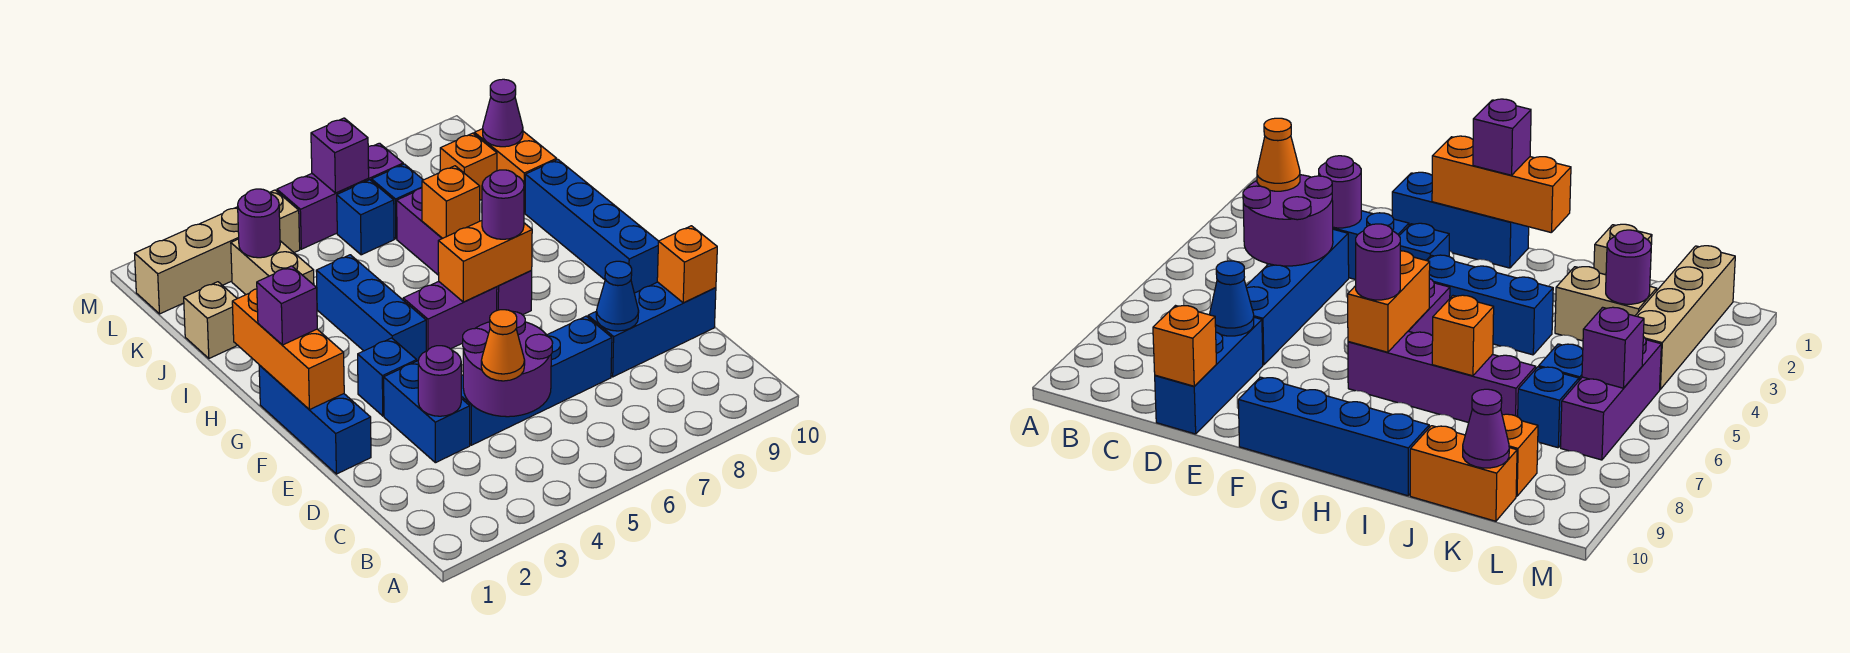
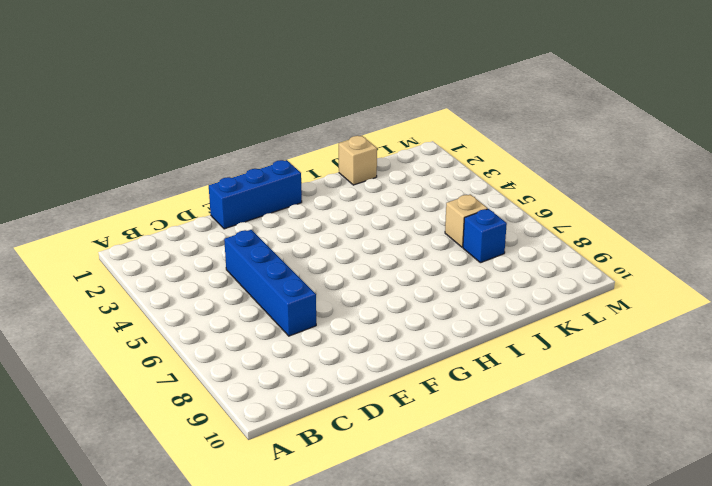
tan 1x1 brick [445,194,488,247] -> blue 1x1 brick [337,180,394,255]
none -> blue 1x2 brick [384,361,470,463]
none -> blue 1x3 brick [588,282,716,377]
none -> blue 1x1 brick [358,338,417,416]
none -> blue 1x4 brick [525,159,659,293]

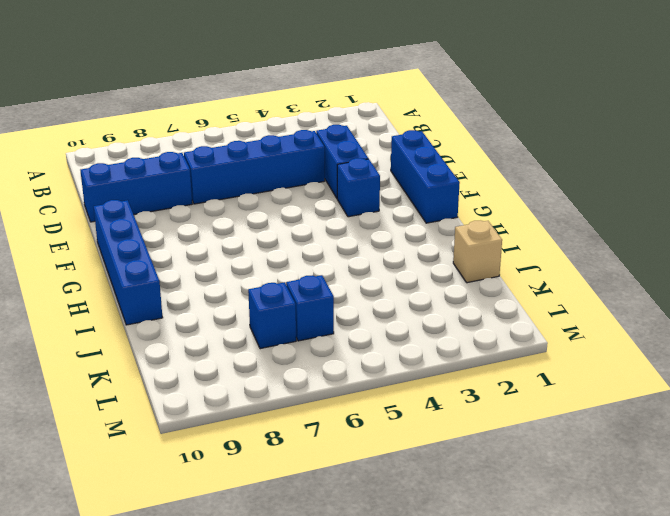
none -> blue 1x3 brick [316,255,426,361]
none -> purple 1x2 brick [403,282,497,351]
none -> purple 1x4 brick [397,188,532,315]
none -> tan 1x2 brick [231,239,314,294]

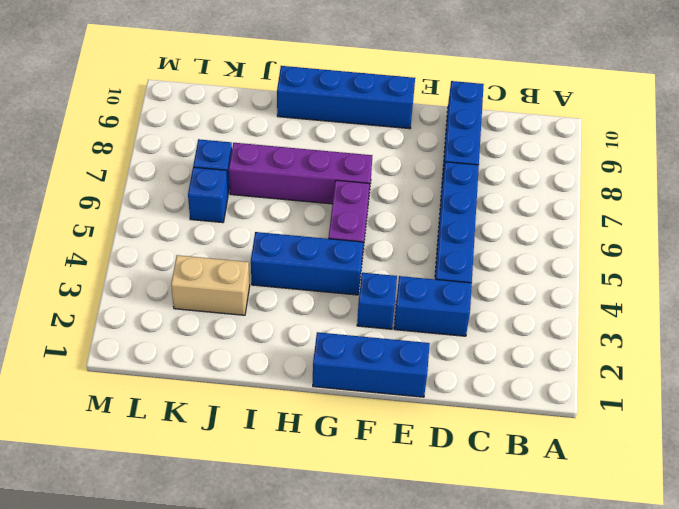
none -> tan 1x1 brick [184,282,238,358]
none -> orange 1x2 brick [474,129,557,213]
none -> orange 1x1 brick [440,133,497,200]
none -> tan 1x4 brick [135,190,300,314]

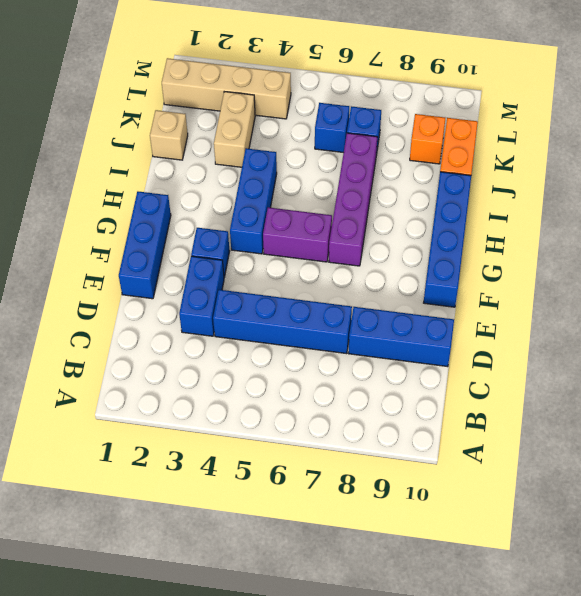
none -> purple 1x3 brick [277,143,403,249]
none -> purple 2x2 round brick [463,311,553,417]
none -> purple 1x1 round brick [418,346,461,416]
none -> blue 1x1 cone [596,261,639,331]

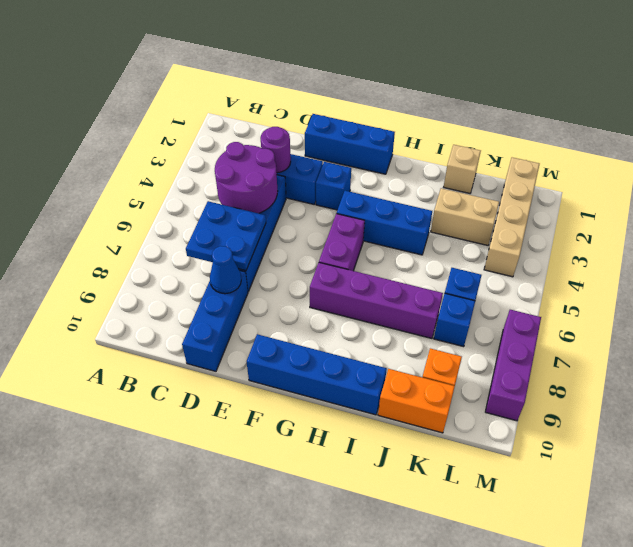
blue 2x2 plate [186,201,266,271] -> none
purple 1x3 brick [485,310,541,421] -> purple 1x3 brick moved to [277,143,403,249]
none -> orange 1x1 brick [657,226,717,303]
none -> orange 1x3 brick [232,289,344,410]
none -> orange 1x2 brick [438,221,532,302]
none -> orange 1x1 brick [422,166,480,238]

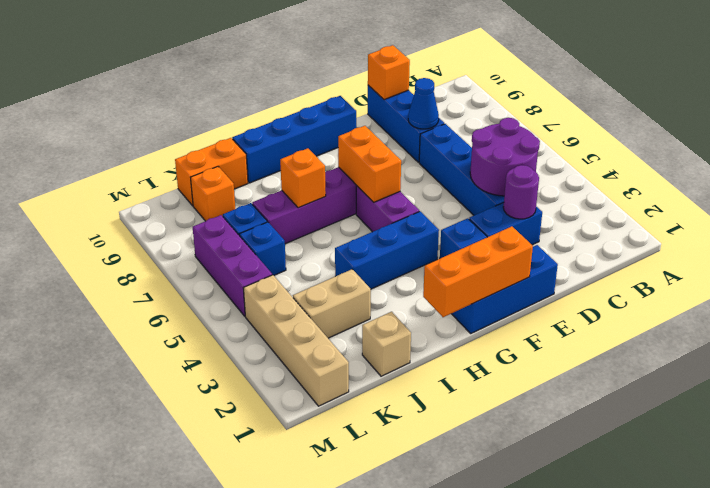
none -> purple 1x1 round brick [238,189,280,258]
none -> purple 1x1 cone [483,79,523,147]
none -> purple 1x1 brick [311,118,369,193]
none -> orange 1x1 cone [481,310,525,381]

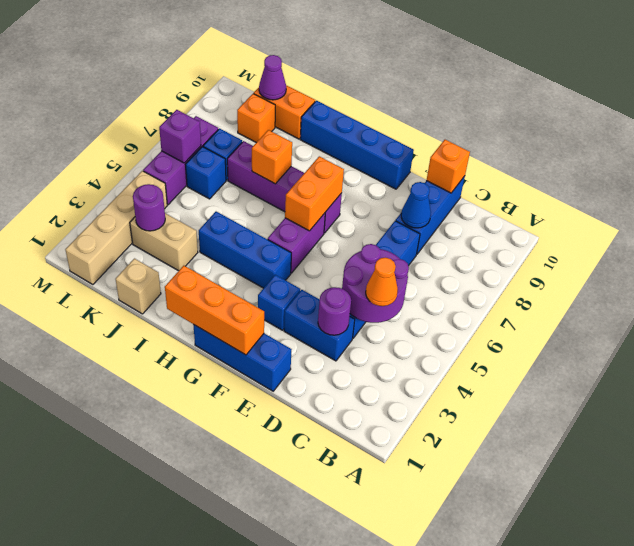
none -> purple 1x1 brick [257,266,317,345]
none -> purple 1x1 round brick [482,170,524,239]

